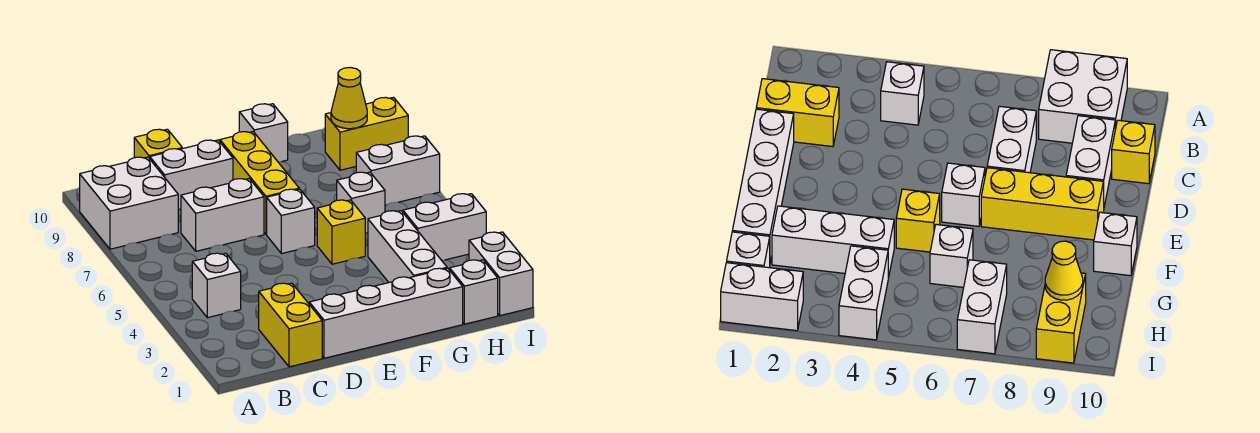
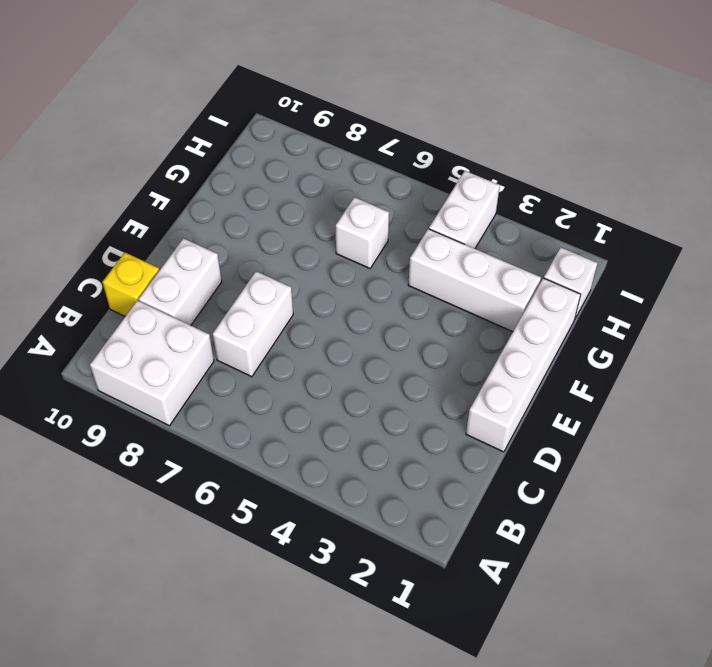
none -> white 1x1 brick [192,253,241,318]
none -> yellow 1x2 brick [259,283,322,367]
none -> white 1x1 brick [267,189,315,254]

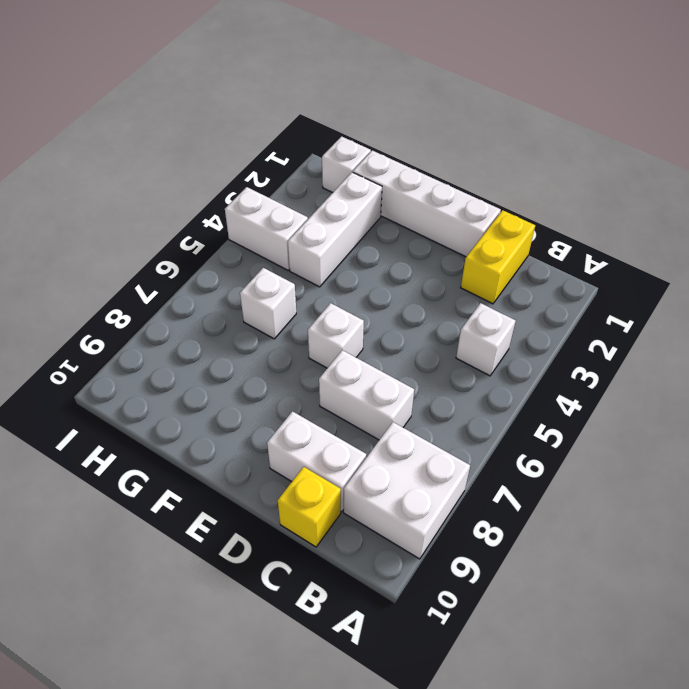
none -> yellow 1x3 brick [220,132,299,234]
none -> yellow 1x1 brick [317,200,365,264]
none -> white 1x1 brick [239,104,288,162]

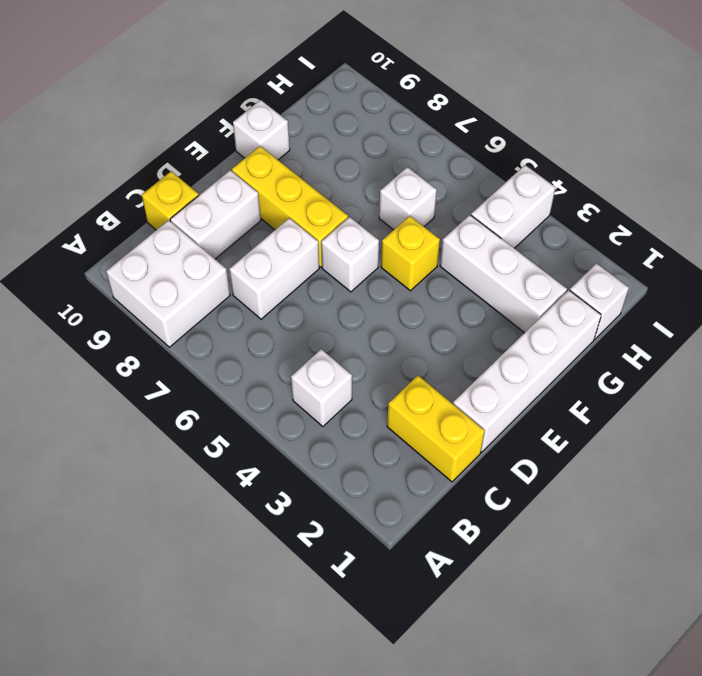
none -> white 1x2 brick [356,136,440,205]
none -> yellow 1x2 brick [325,97,408,170]
none -> white 1x2 brick [469,232,533,316]

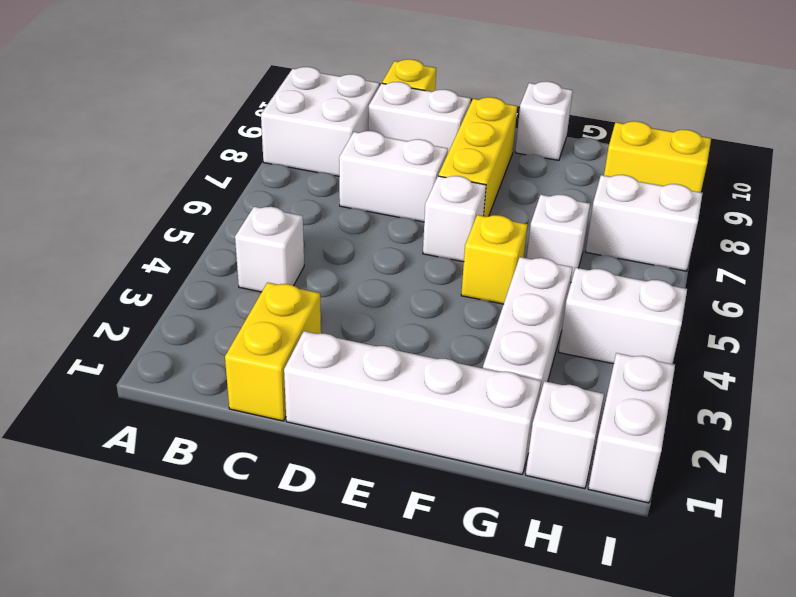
none -> yellow 1x1 cone [331,67,367,129]

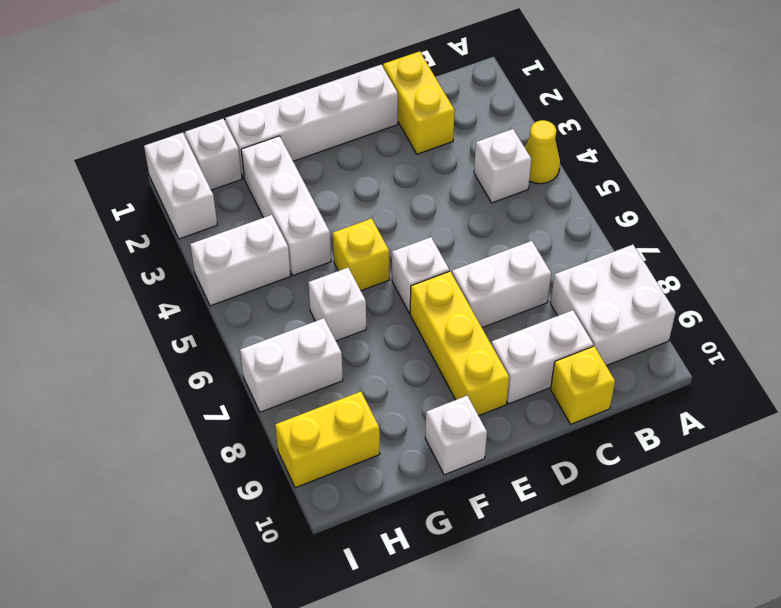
yellow 1x1 cone [525,120,560,184] -> yellow 1x1 cone moved to [331,67,367,129]

